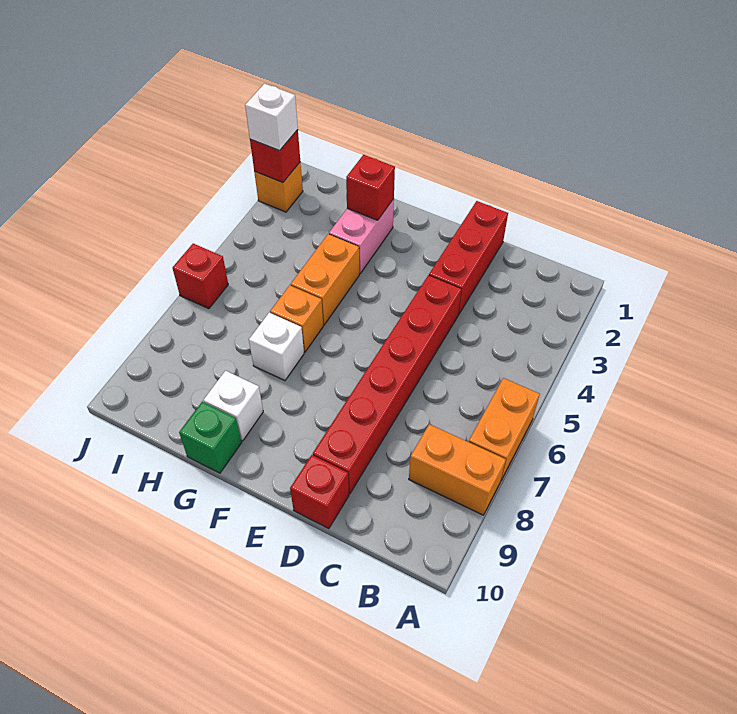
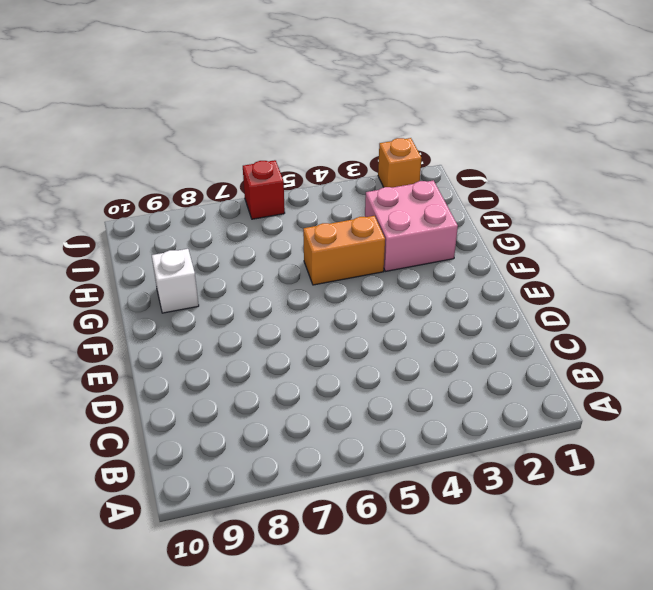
pink 2x2 brick [365,180,458,271] -> pink 1x2 brick [329,199,394,274]
none -> orange 1x2 brick [469,378,540,480]
none -> orange 1x2 brick [409,424,506,515]
none -> red 1x3 brick [429,201,508,315]

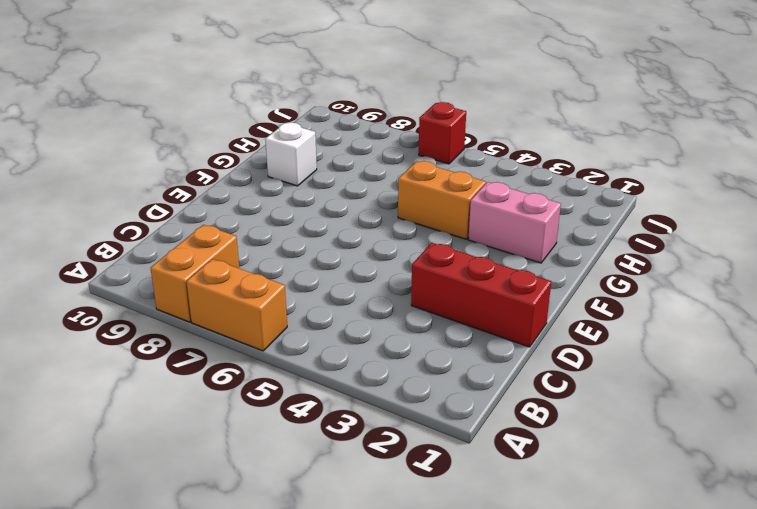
none -> red 1x6 brick [313,275,461,494]
none -> red 1x1 brick [290,455,349,529]
none -> orange 1x1 brick [270,285,323,352]

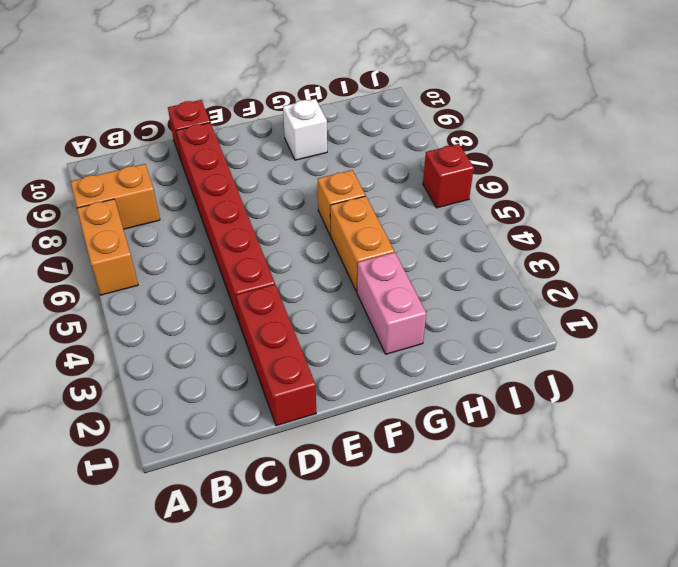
none -> white 1x1 brick [249,313,304,381]
none -> green 1x1 brick [179,402,242,473]
none -> orange 1x1 brick [254,162,303,212]

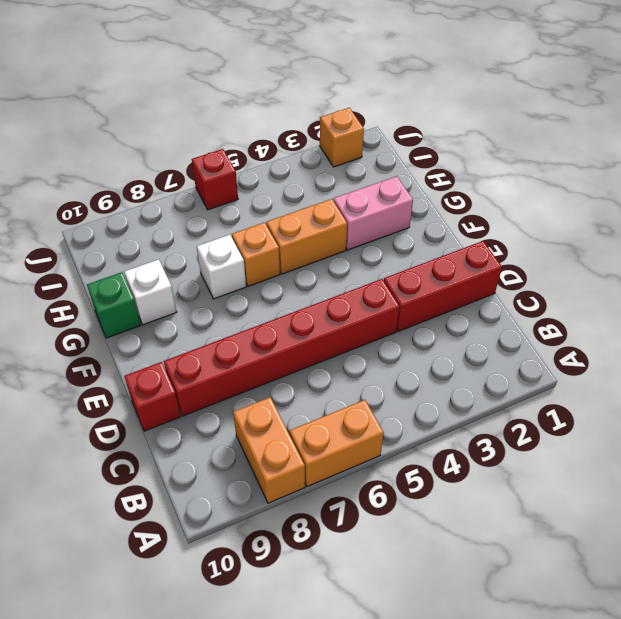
none -> red 1x1 brick [346,155,395,220]
none -> red 1x1 brick [250,130,300,183]
none -> white 1x1 brick [245,84,298,150]

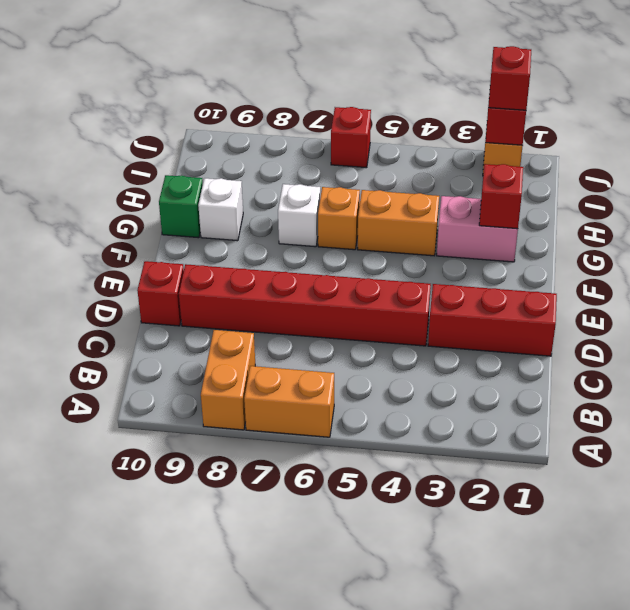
red 1x1 brick [489,46,531,110] -> white 1x1 brick [245,84,298,150]

